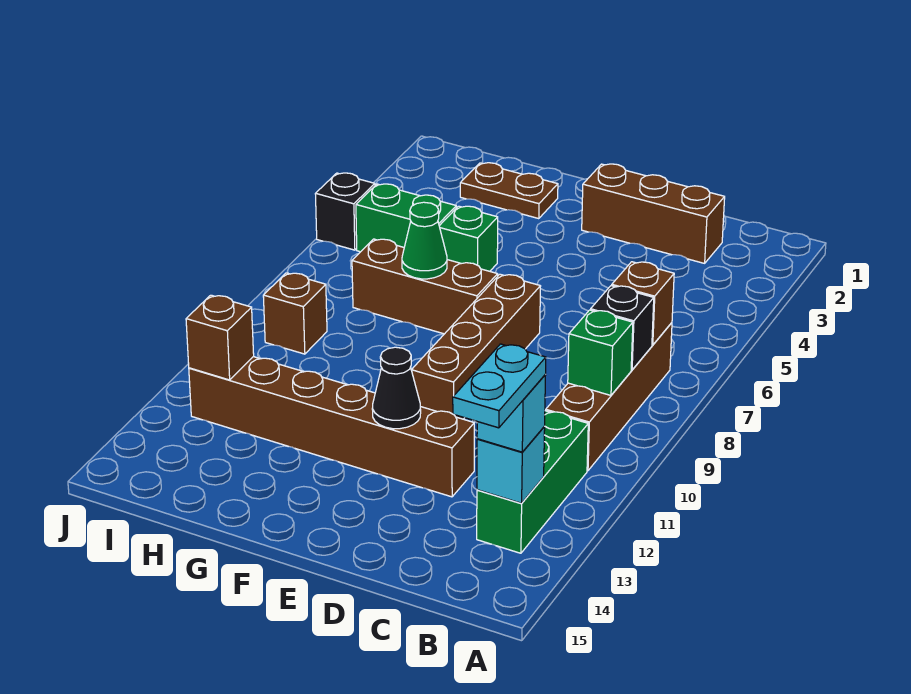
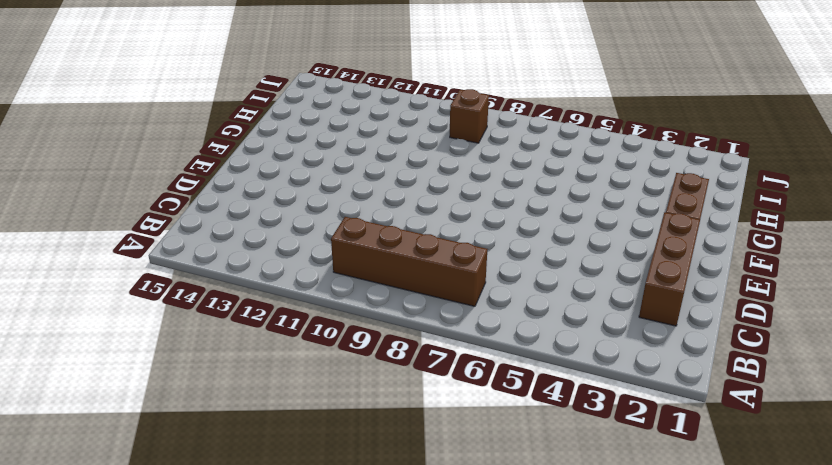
none -> green 1x3 brick [477,411,588,553]
none -> brown 1x6 brick [189,357,474,497]
none -> brown 1x4 brick [411,274,541,419]

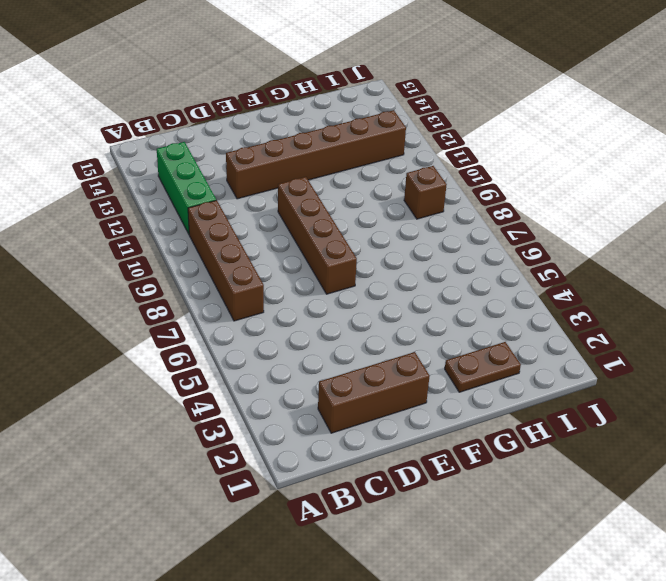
none -> brown 1x3 brick [352,239,498,334]
none -> green 1x1 brick [439,206,498,271]
none -> green 1x2 brick [356,184,456,252]

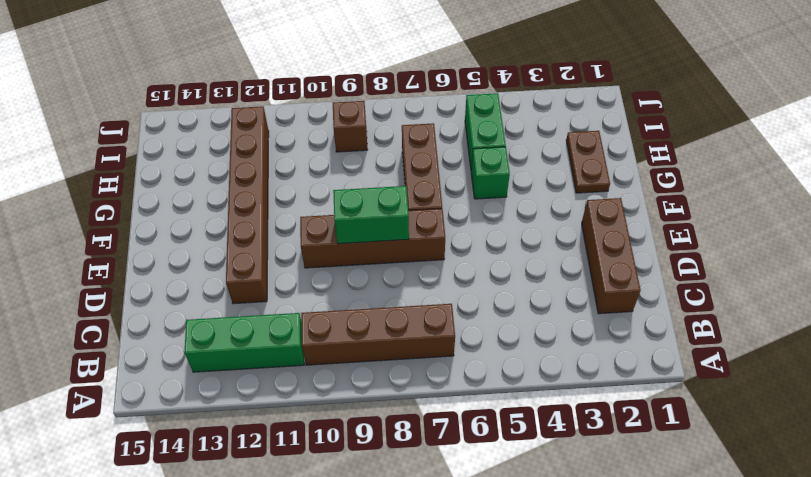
green 1x2 brick [333,186,409,244] -> none
none -> black 1x1 brick [315,173,375,250]
none -> brown 1x1 brick [612,262,674,345]
none -> black 1x1 brick [591,286,654,370]

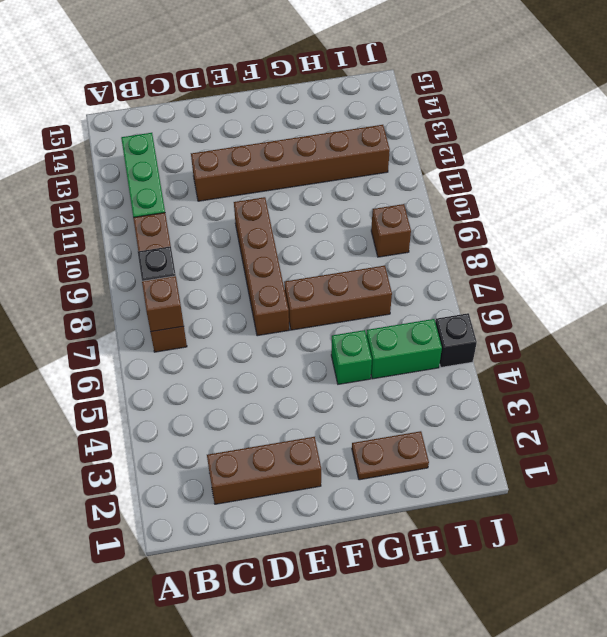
none -> green 1x1 brick [568,310,633,395]
none -> cyan 1x1 brick [477,427,545,503]
none -> black 1x1 cone [372,347,421,429]

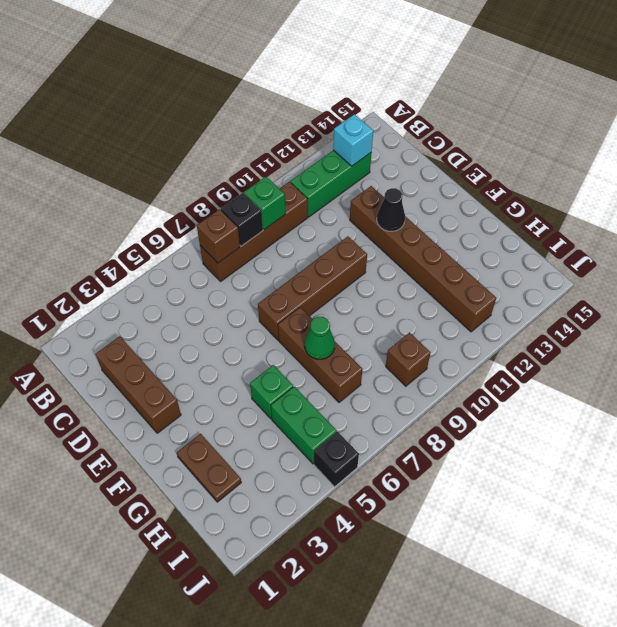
none -> brown 1x1 brick [186,295,254,380]
none -> cyan 1x1 brick [477,375,546,452]
none -> cyan 1x2 plate [453,344,546,428]

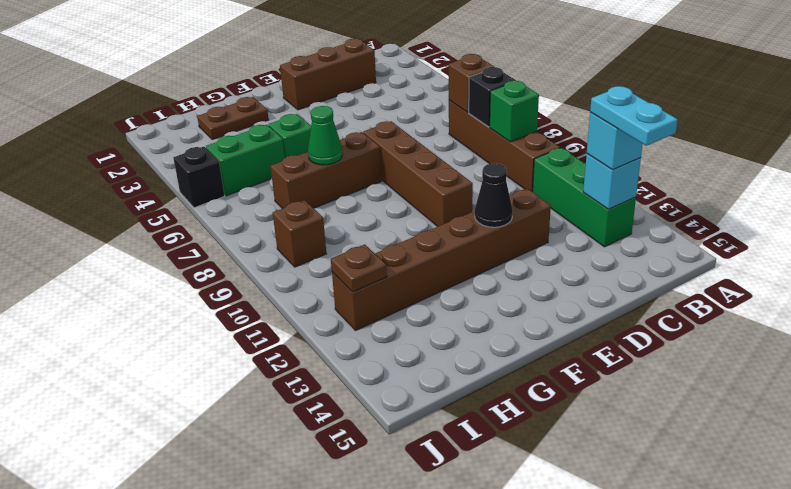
brown 1x1 plate [331,244,387,292] -> brown 1x1 brick [186,295,254,380]

